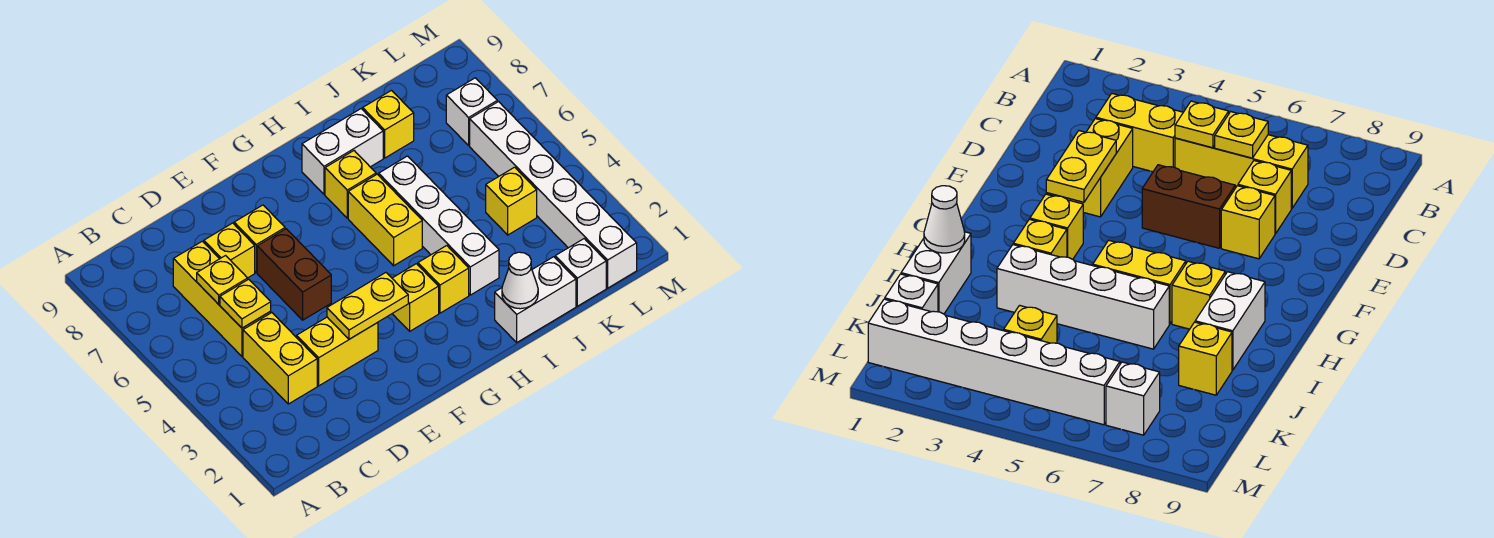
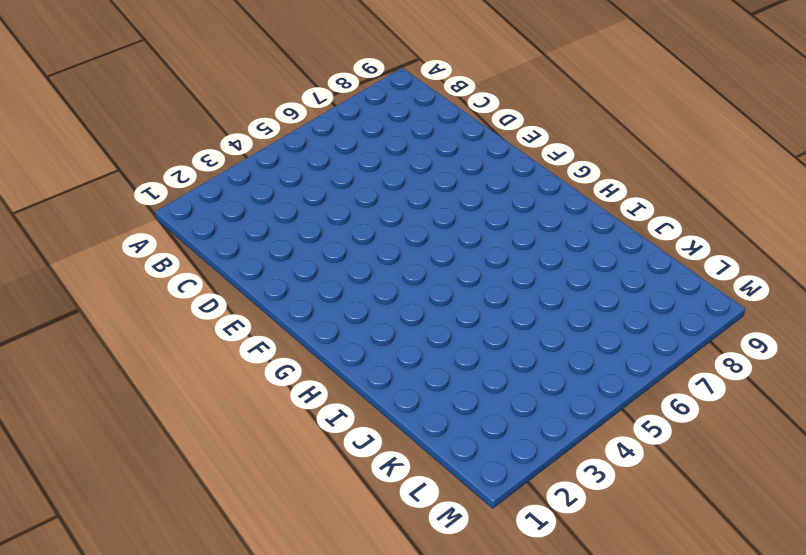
none -> yellow 1x2 brick [243,313,317,404]
none -> yellow 1x3 brick [173,241,271,356]
none -> yellow 1x2 brick [297,317,378,386]

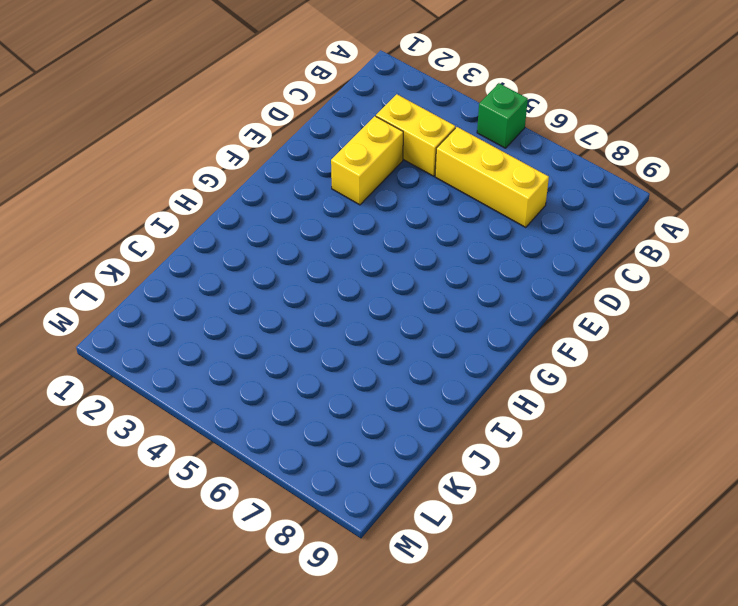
green 1x1 brick [477,83,528,148] -> none
none -> yellow 1x1 brick [204,223,255,278]
none -> brown 1x2 brick [257,229,331,320]
none -> yellow 1x1 brick [234,205,285,273]

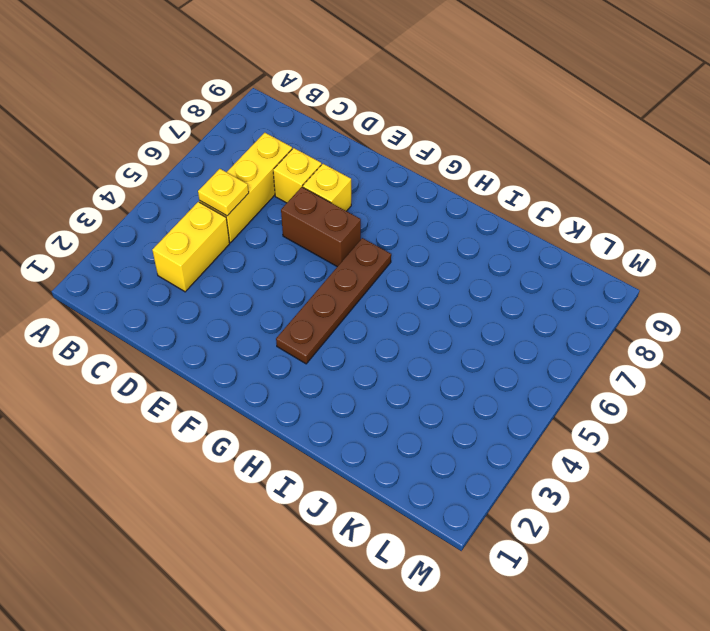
brown 1x2 brick [281,187,361,267] -> brown 1x2 brick turned to [257,229,331,320]
brown 1x4 plate [276,238,391,364] -> yellow 1x1 brick [392,264,439,331]
none -> yellow 1x2 brick [297,317,378,386]
none -> yellow 1x1 brick [418,246,469,313]
none -> yellow 1x2 brick [348,174,422,266]

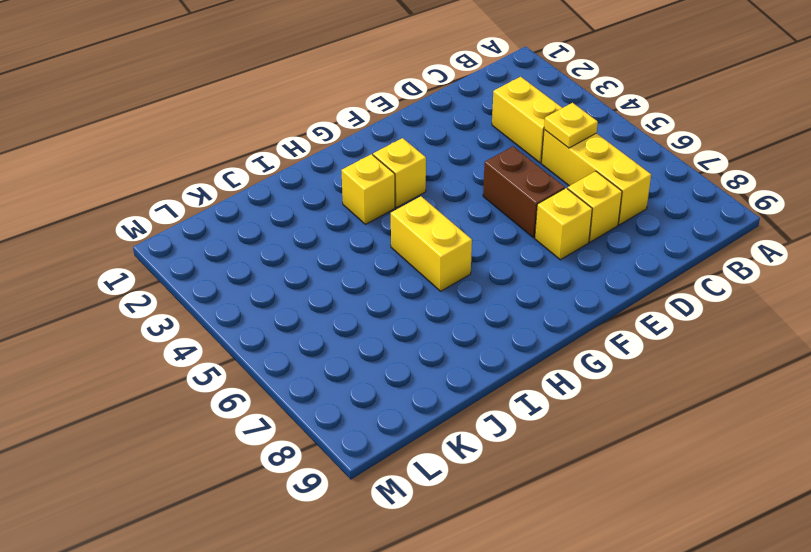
none -> yellow 1x2 brick [297,317,378,386]
none -> yellow 1x1 brick [325,151,376,218]
none -> white 1x2 brick [302,109,383,194]

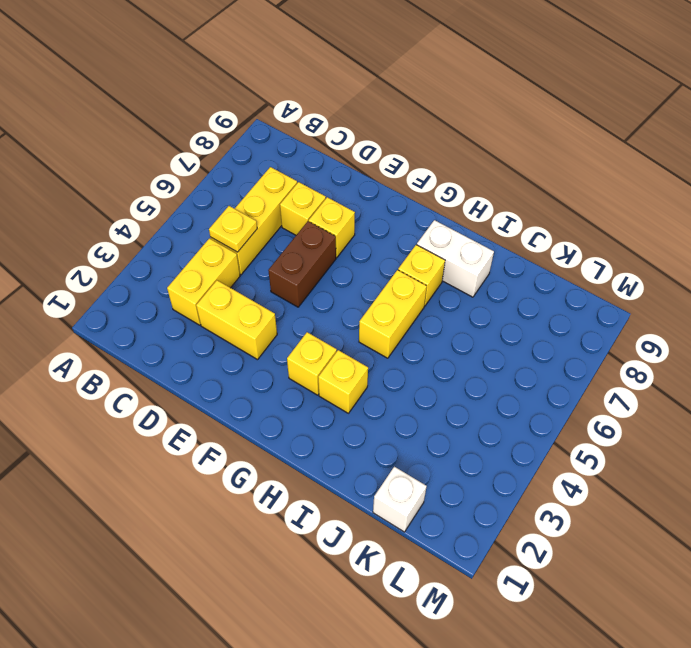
none -> white 1x2 brick [495,257,576,342]
none -> white 1x4 brick [379,156,499,295]
none -> yellow 1x1 brick [363,90,414,158]

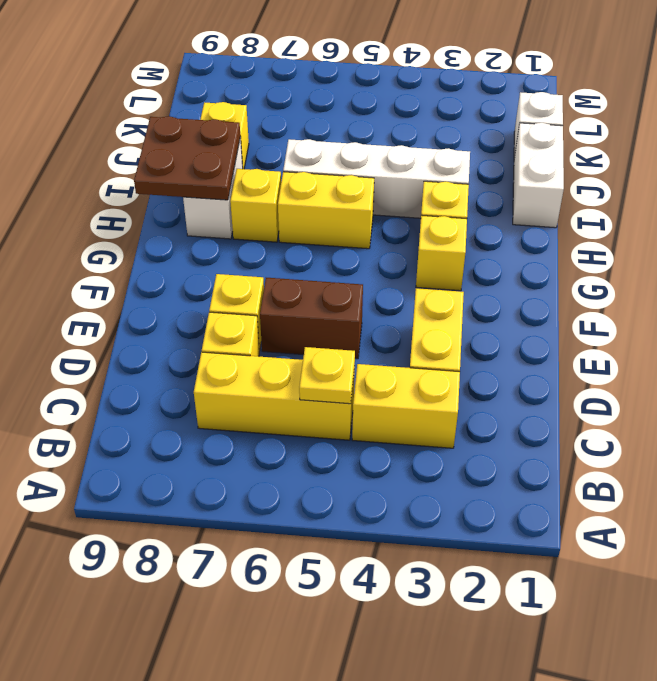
brown 2x2 plate [134,116,240,200] -> none
none -> yellow 1x1 brick [486,167,537,235]
none -> white 1x6 brick [470,102,637,288]
none -> white 1x1 brick [446,78,497,145]

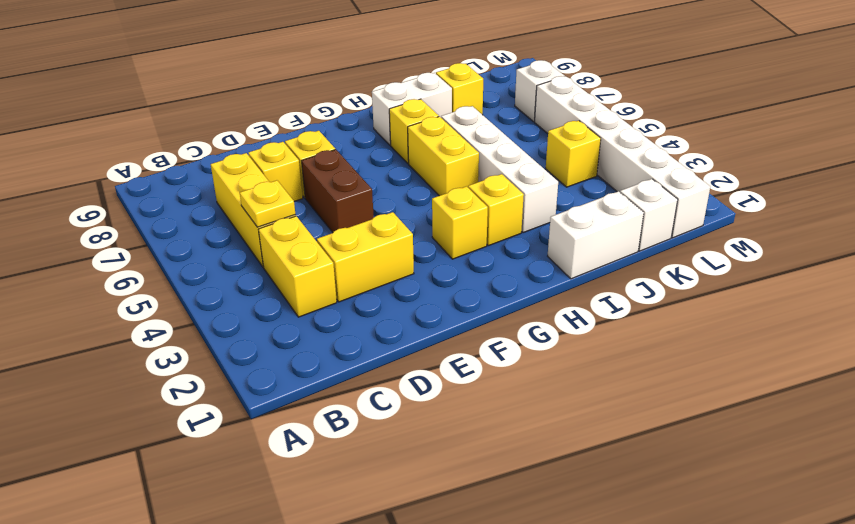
none -> yellow 1x1 plate [197,256,248,304]
none -> yellow 1x2 plate [327,273,408,339]
none -> white 1x1 cone [502,252,538,309]

